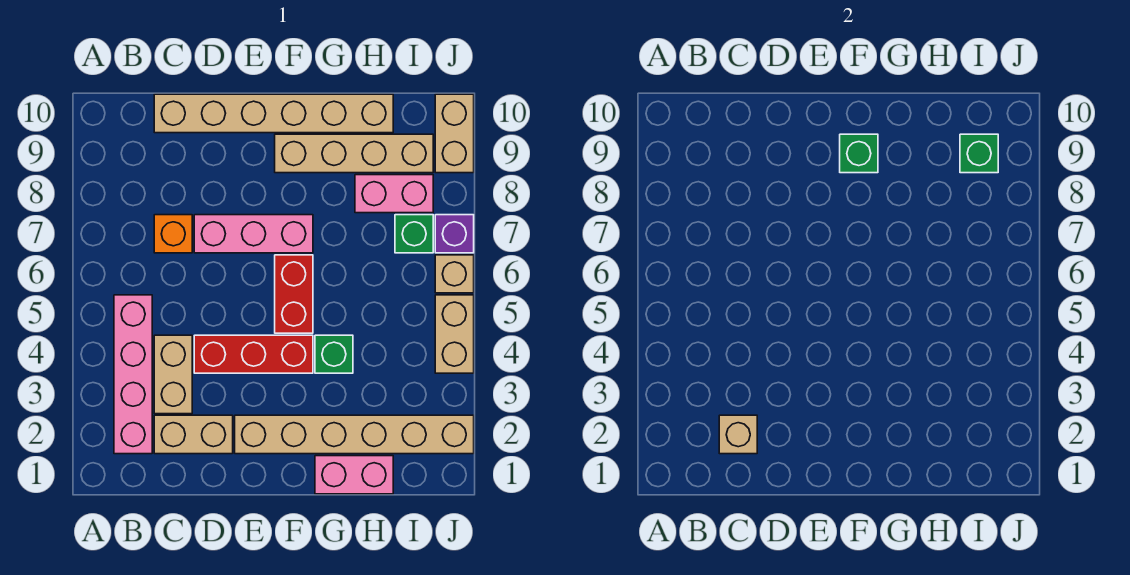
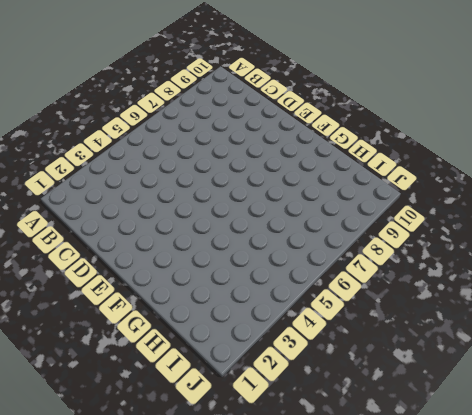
none -> pink 1x4 brick [114,295,152,454]
none -> tan 1x2 brick [154,415,233,454]
none -> tan 1x2 brick [154,335,192,414]

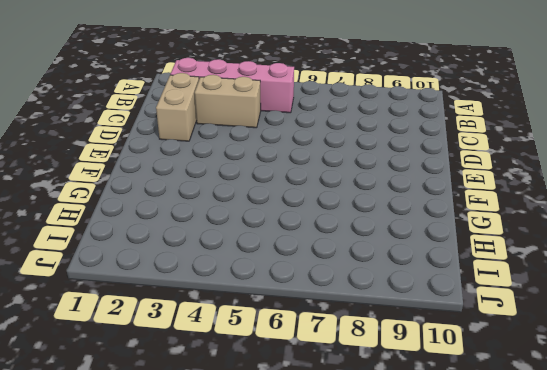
none -> orange 1x1 brick [154,215,192,253]
none -> tan 1x6 brick [154,94,393,133]
none -> red 1x3 brick [194,335,313,373]

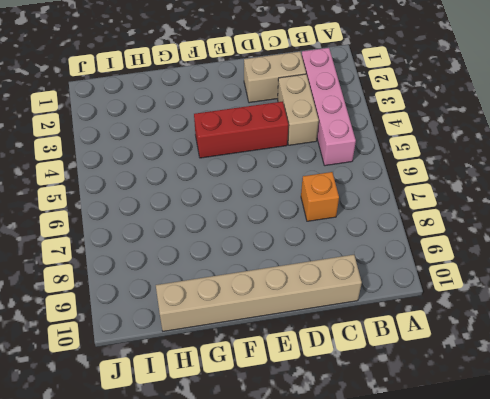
none -> pink 1x3 brick [194,215,313,253]
none -> tan 1x6 brick [235,415,474,454]
none -> red 1x2 brick [275,255,313,333]

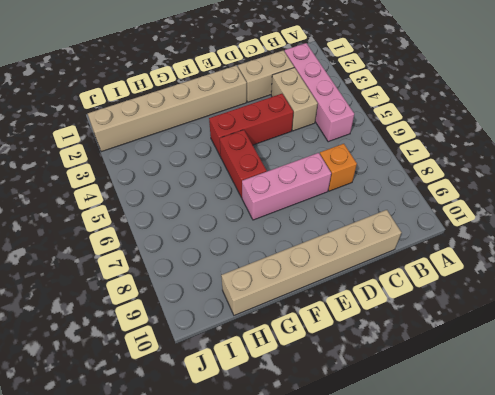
none -> tan 1x4 brick [275,134,433,173]
none -> pink 1x2 brick [315,456,393,494]
none -> green 1x1 brick [315,335,353,373]

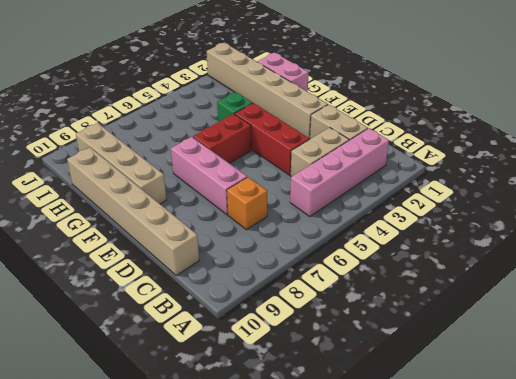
none -> pink 1x2 brick [355,175,433,213]
none -> green 1x1 brick [395,215,433,253]
none -> tan 1x2 brick [435,295,474,373]

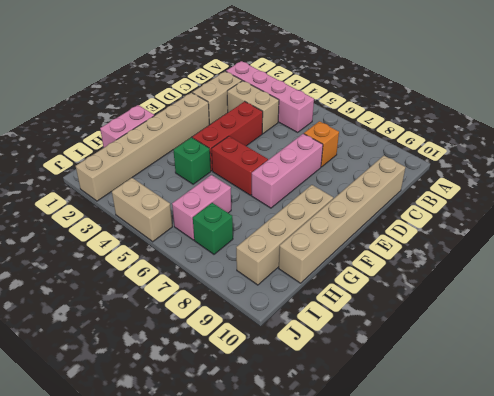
pink 1x2 brick [172,175,231,240] -> pink 1x2 brick moved to [355,175,433,213]
none -> tan 1x1 brick [435,255,474,293]
none -> purple 1x1 brick [435,215,474,253]
none -> tan 1x2 brick [435,94,474,173]

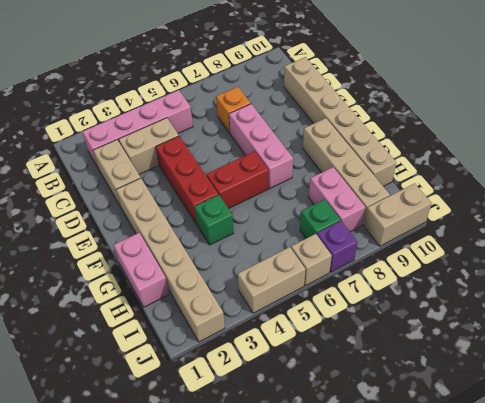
none -> tan 1x1 brick [719,415,757,454]
none -> green 1x1 brick [840,134,878,173]
none -> green 1x1 brick [960,134,998,173]

